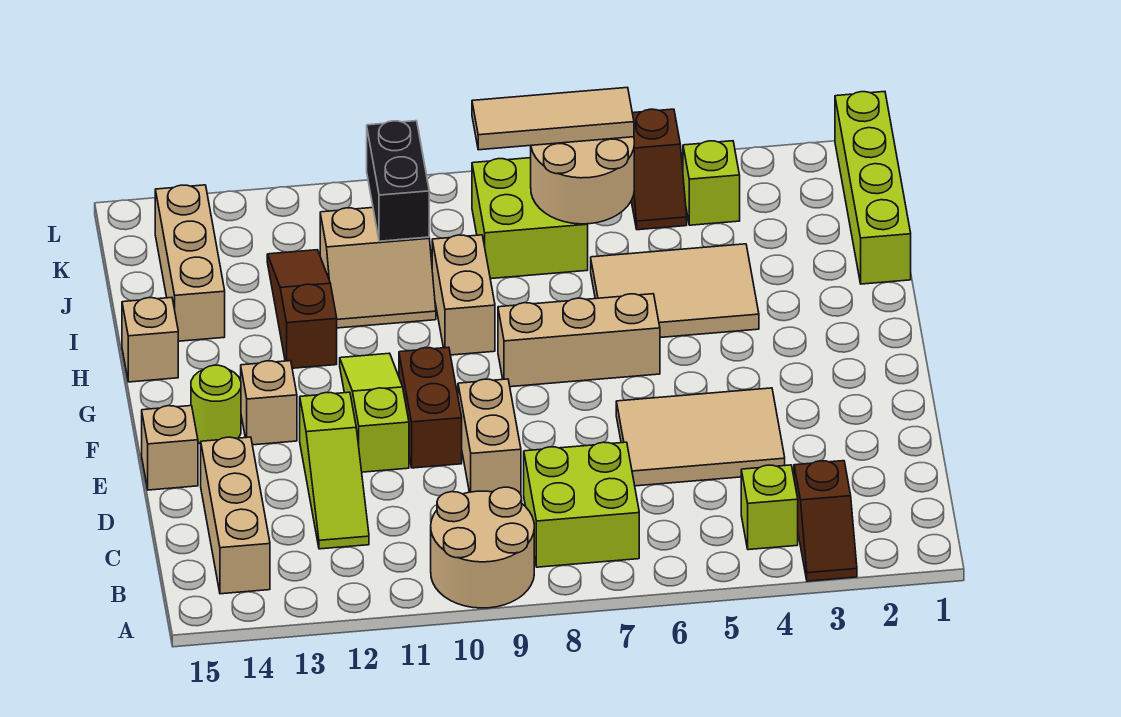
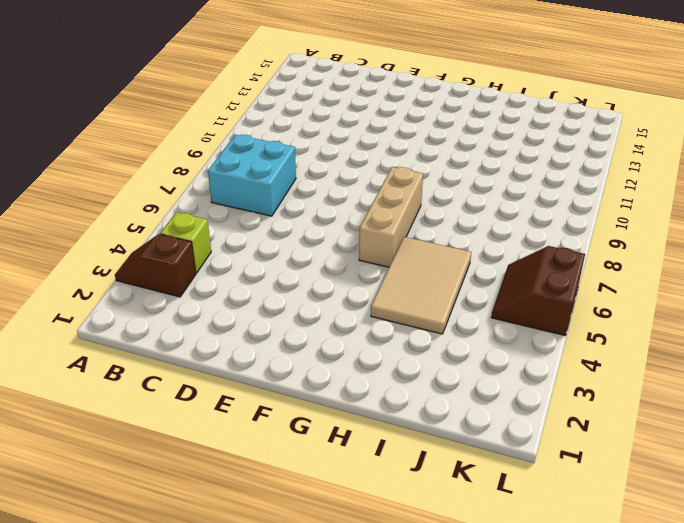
cyan 2x2 brick [208,135,296,216] -> lime 2x2 brick [524,442,639,567]
brown 2x2 slope [491,246,585,335] -> brown 1x2 slope [631,109,687,230]
none -> tan 2x2 round brick [431,487,534,608]
none -> tan 1x3 brick [201,437,270,594]
none -> lime 1x3 slope [300,392,369,549]

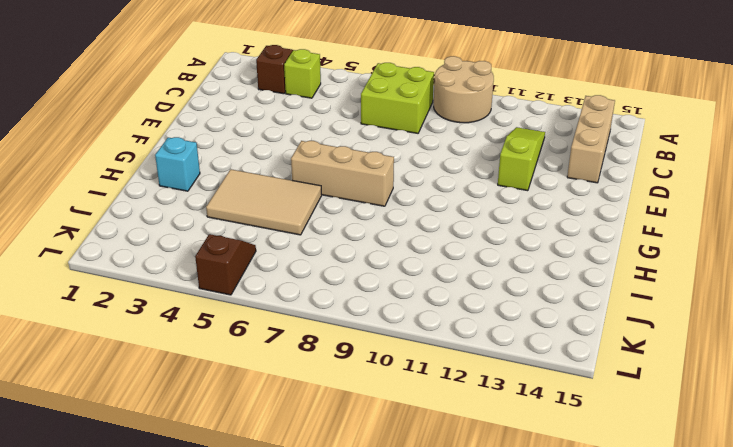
cyan 1x1 brick [155,137,200,191] -> none
none -> tan 2x3 tile [616,388,785,486]
none -> tan 1x2 brick [458,379,521,494]
none -> brown 1x2 brick [399,347,462,468]

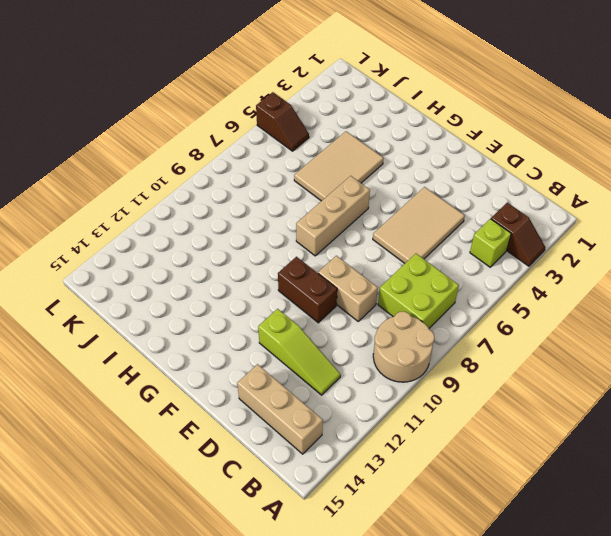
none -> lime 1x3 slope [340,353,409,472]
none -> tan 1x1 brick [142,406,198,490]
none -> tan 1x1 brick [241,361,297,445]

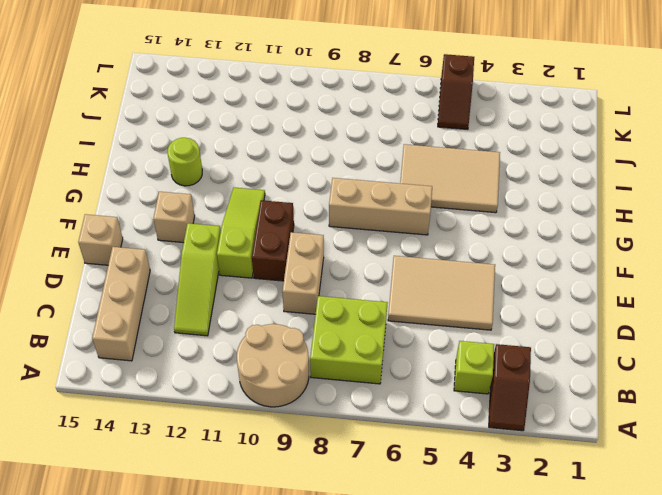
lime 1x1 round brick [167,138,202,186] -> lime 1x1 round brick moved to [191,365,241,444]
none -> tan 1x2 brick [432,235,495,355]
none -> brown 1x3 slope [267,250,337,368]
none -> tan 1x1 brick [122,298,178,382]

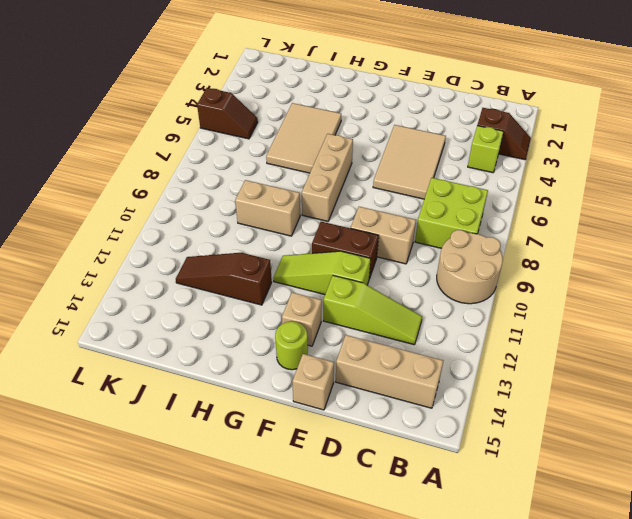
none -> tan 1x1 brick [122,298,178,382]
none -> lime 1x4 brick [835,92,911,284]
none -> tan 2x2 slope [320,208,436,328]

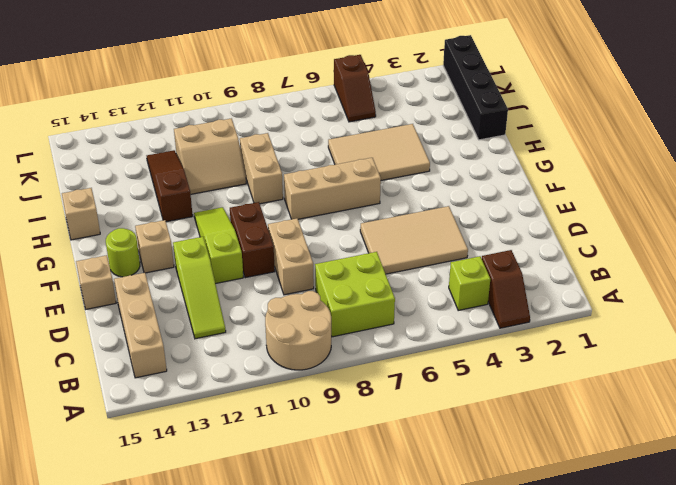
black 1x4 brick [443,35,508,140] -> lime 1x4 brick [835,92,911,284]
none -> tan 1x3 brick [155,185,225,341]
none -> lime 2x2 brick [472,158,588,279]
none -> lime 1x1 brick [683,141,740,225]

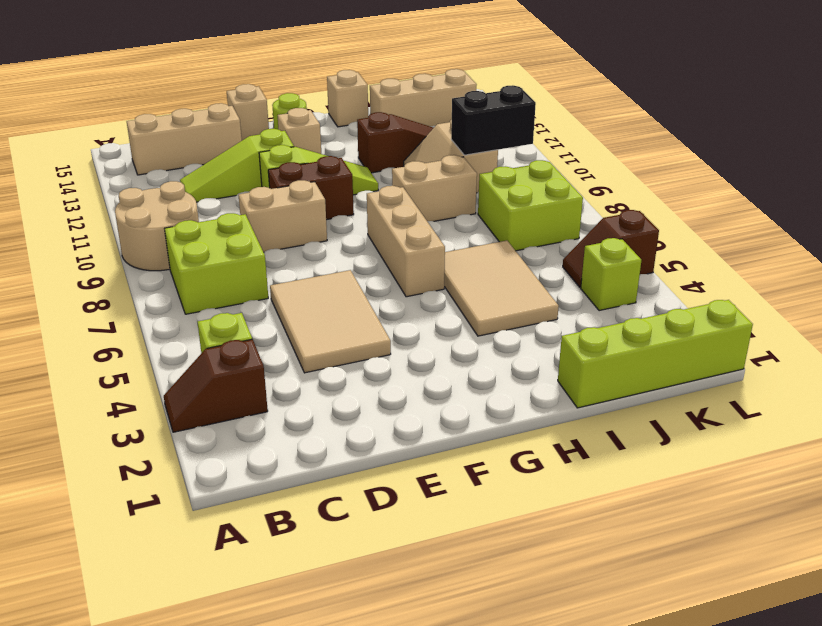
none -> tan 2x2 round brick [531,137,634,224]
none -> tan 1x3 tile [472,87,634,150]

